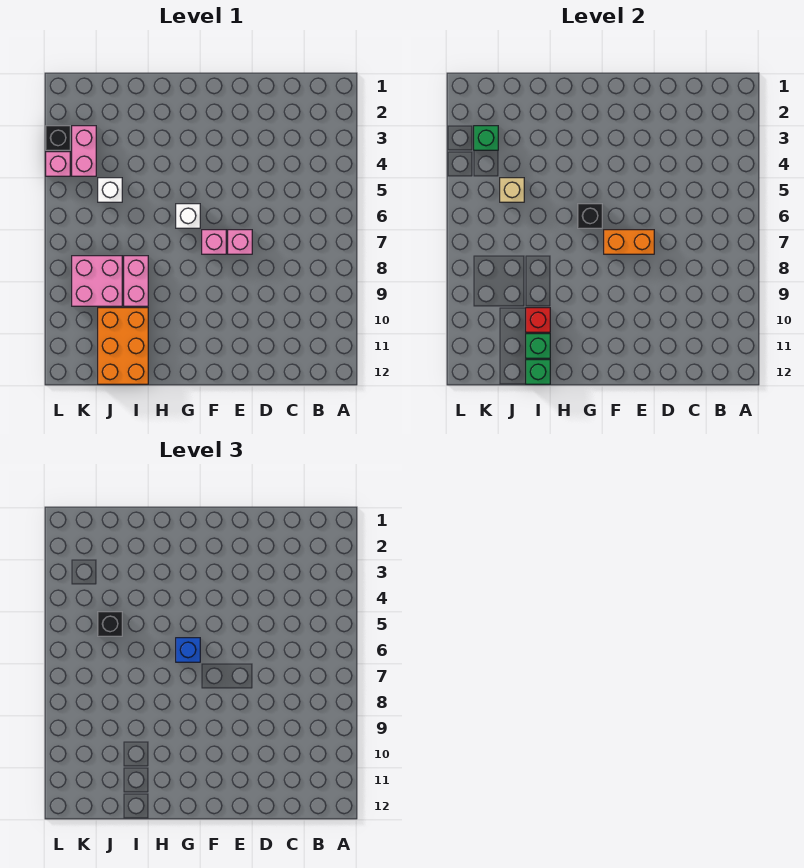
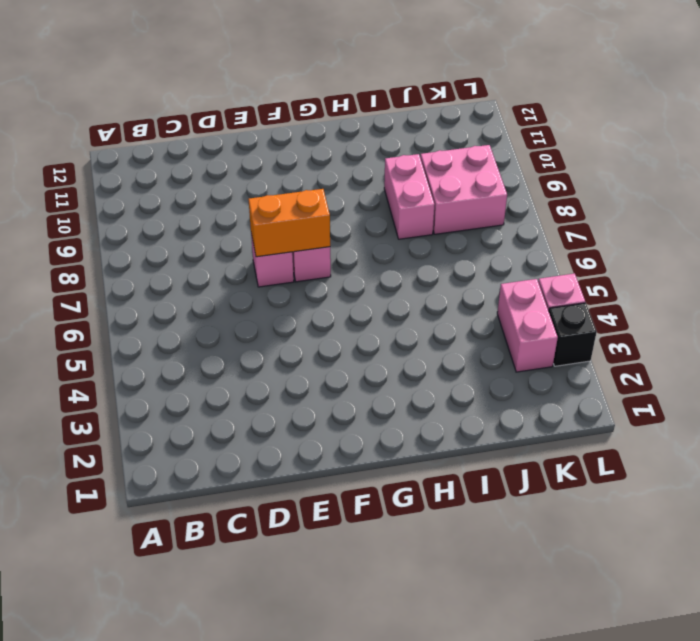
none -> white 1x1 brick [176,204,200,228]
none -> orange 2x3 brick [98,308,148,384]
none -> white 1x1 brick [98,178,122,202]

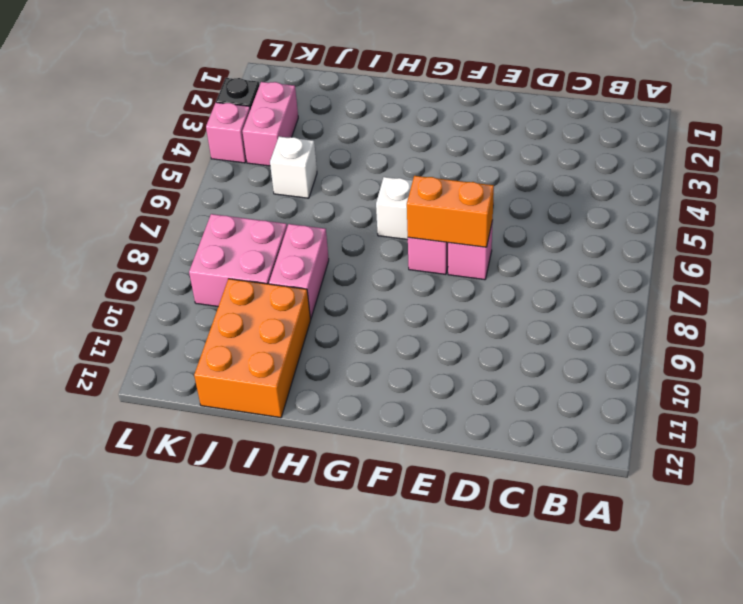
none -> black 1x1 brick [578,204,602,228]
none -> red 1x1 brick [526,308,550,332]
none -> green 1x1 brick [526,334,550,358]

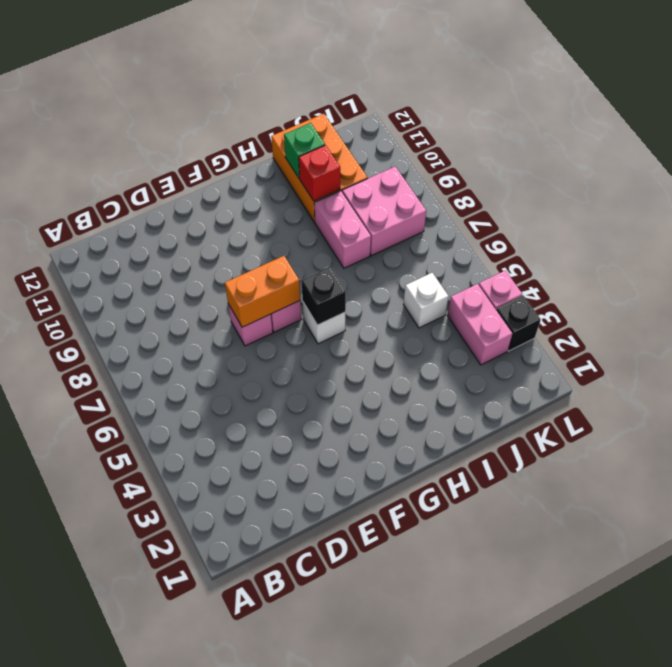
none -> green 1x1 brick [526,360,550,384]
none -> tan 1x1 brick [500,178,524,202]
none -> green 1x1 brick [474,126,498,150]

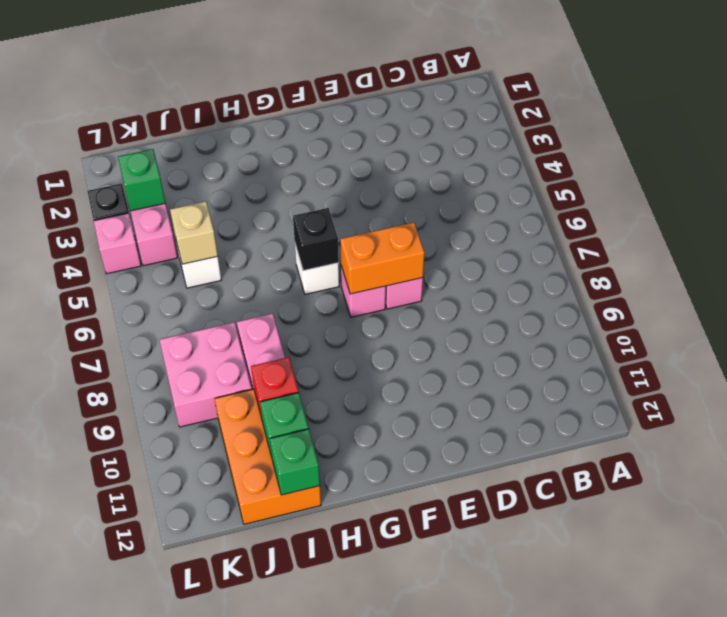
none -> blue 1x1 brick [176,638,200,662]
none -> black 1x1 brick [98,612,122,636]

